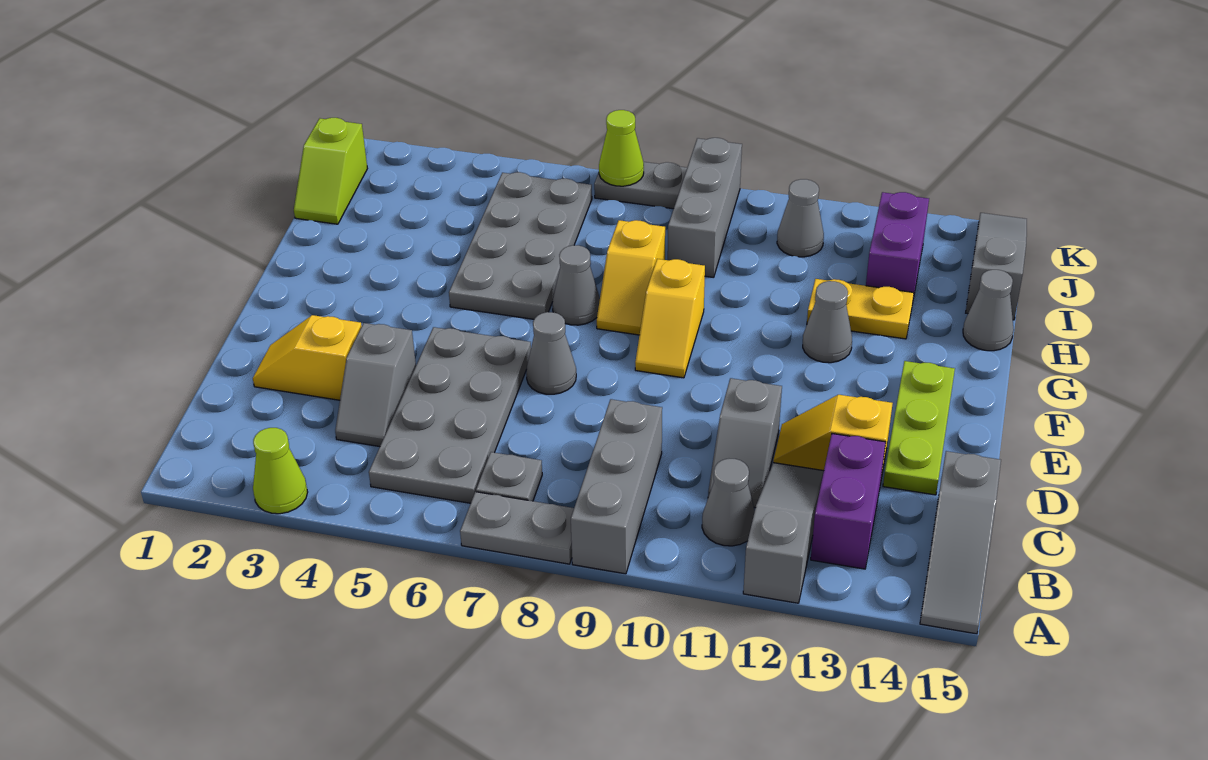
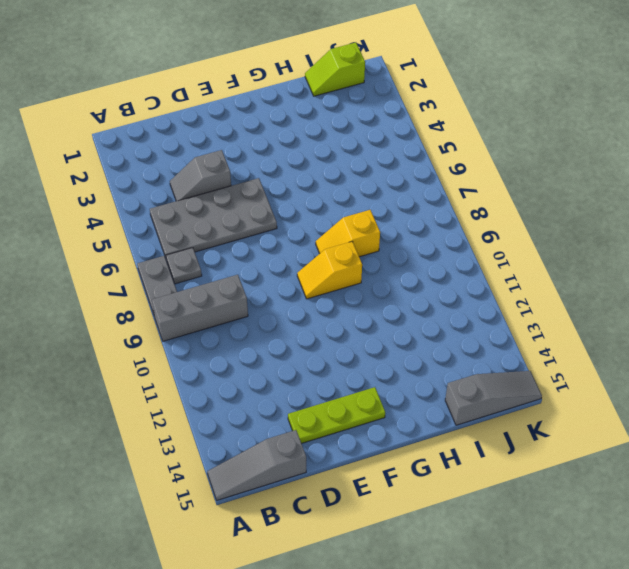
none -> lime 1x1 cone [253,428,308,514]
none -> grey 1x3 slope [743,463,824,603]
none -> grey 1x1 cone [702,459,755,546]

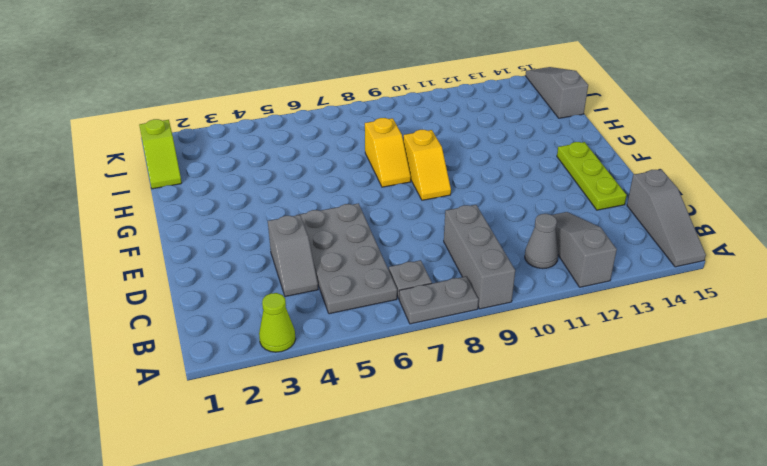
none -> purple 1x2 brick [811,434,886,569]
none -> grey 1x2 slope [708,378,782,508]
none -> yellow 1x2 slope [253,315,362,400]

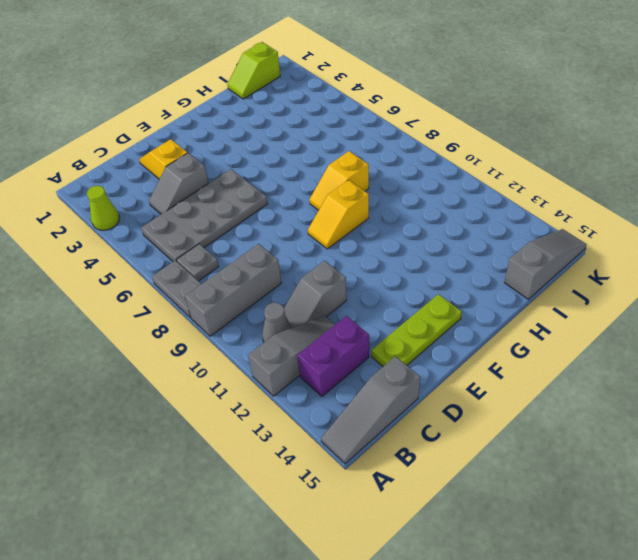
none -> yellow 1x2 slope [773,395,893,479]
none -> grey 1x1 cone [526,312,576,394]
none -> grey 2x4 plate [449,172,592,319]

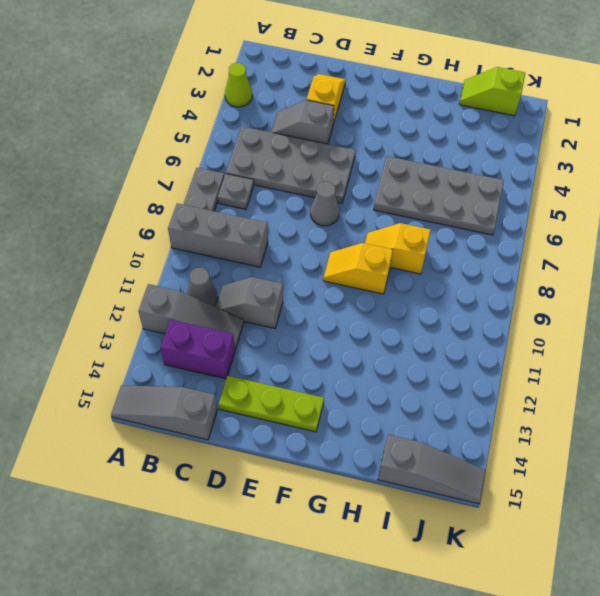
none -> yellow 1x2 slope [773,395,893,479]
none -> grey 1x1 cone [552,245,600,325]
none -> grey 1x1 cone [803,281,852,363]

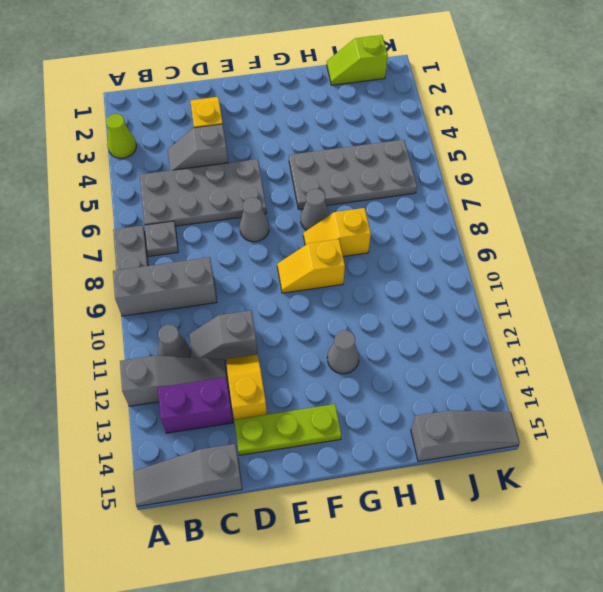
none -> yellow 1x2 plate [807,279,914,339]
none -> grey 1x1 cone [963,270,1014,351]
none -> grey 1x3 brick [668,138,742,278]

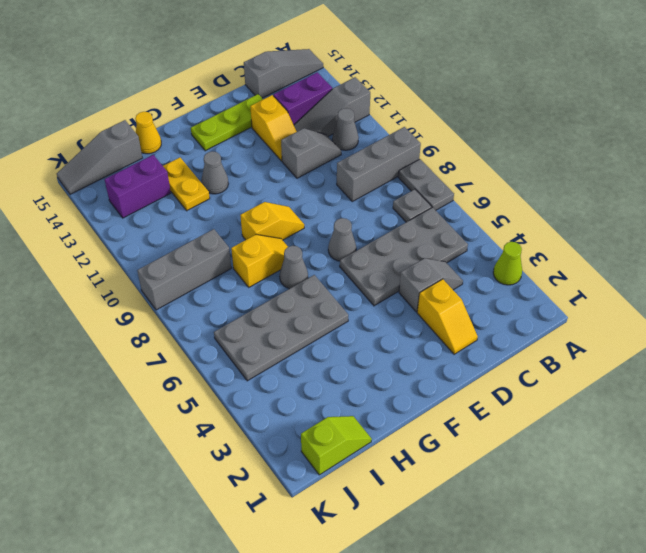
yellow 1x1 cone [135,112,161,154] -> grey 1x1 cone [963,270,1014,351]
none -> grey 1x1 cone [777,179,824,257]
none -> grey 1x2 plate [594,162,687,209]
none -> lime 1x1 cone [599,110,644,186]

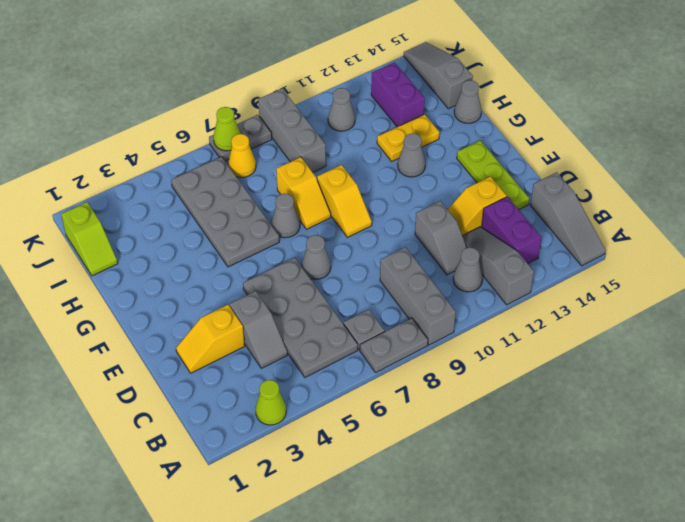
yellow 1x1 cone [228,134,256,177] -> none

